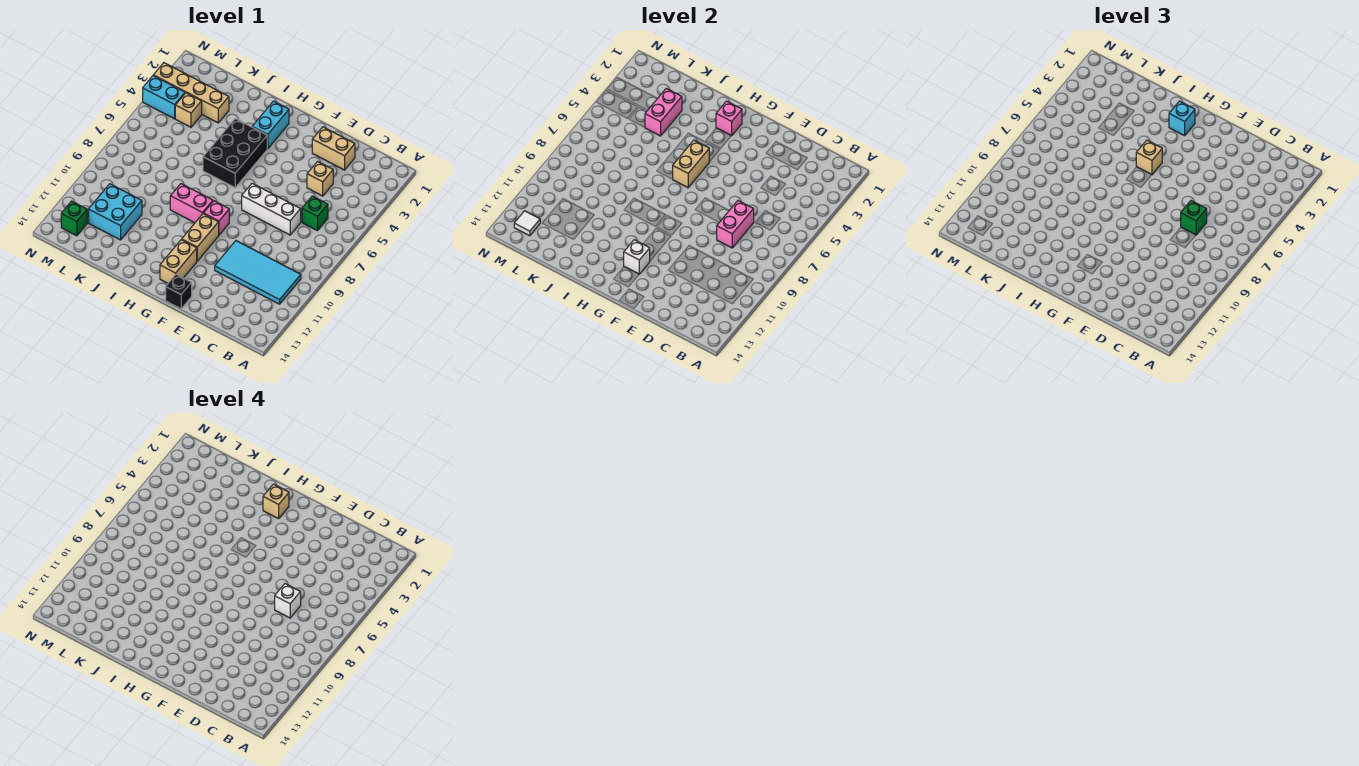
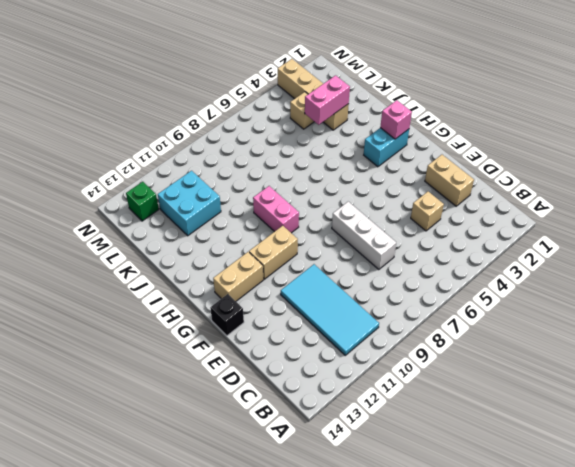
none -> green 1x1 brick [302,196,328,231]
none -> pink 1x1 brick [203,201,229,235]
none -> black 2x3 brick [203,119,267,188]

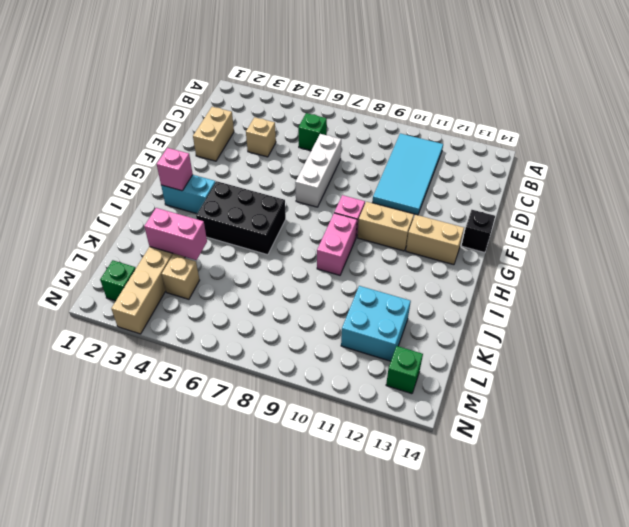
green 1x1 brick [100,260,136,301] -> green 1x1 brick moved to [1181,201,1207,235]
none -> cyan 1x2 brick [143,76,185,119]
none -> pink 1x2 brick [717,201,754,248]
none -> white 1x1 brick [624,240,650,274]

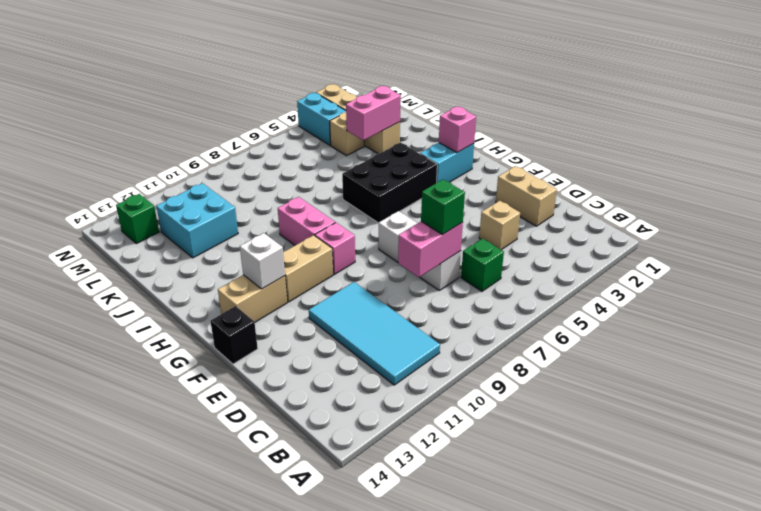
none -> tan 1x2 brick [673,140,709,188]
none -> white 1x1 tile [514,211,540,236]
none -> cyan 1x1 brick [1169,101,1195,136]

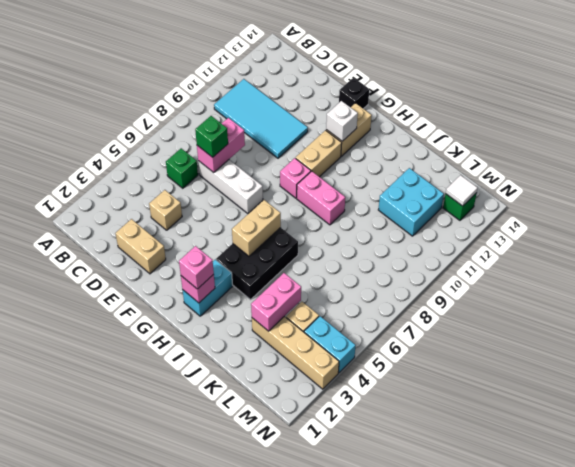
pink 1x1 brick [179,246,214,289] -> cyan 1x1 brick [1169,101,1195,136]
none -> tan 1x1 brick [1136,140,1162,174]
none -> white 1x1 brick [275,584,301,618]
none -> tan 1x1 brick [263,484,289,519]

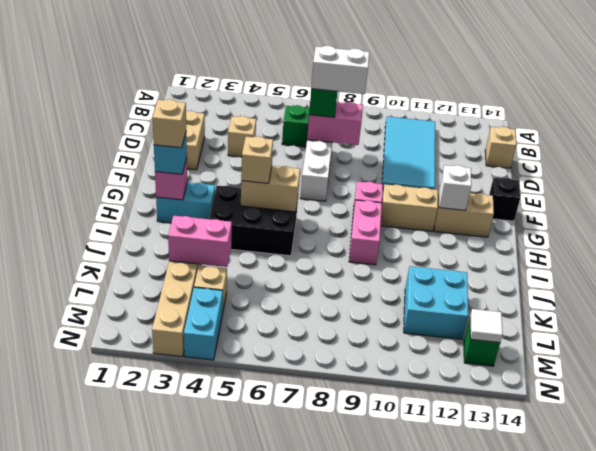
tan 1x1 brick [485,126,516,168] -> none
white 1x2 brick [311,46,369,94] -> white 1x1 brick [275,584,301,618]

